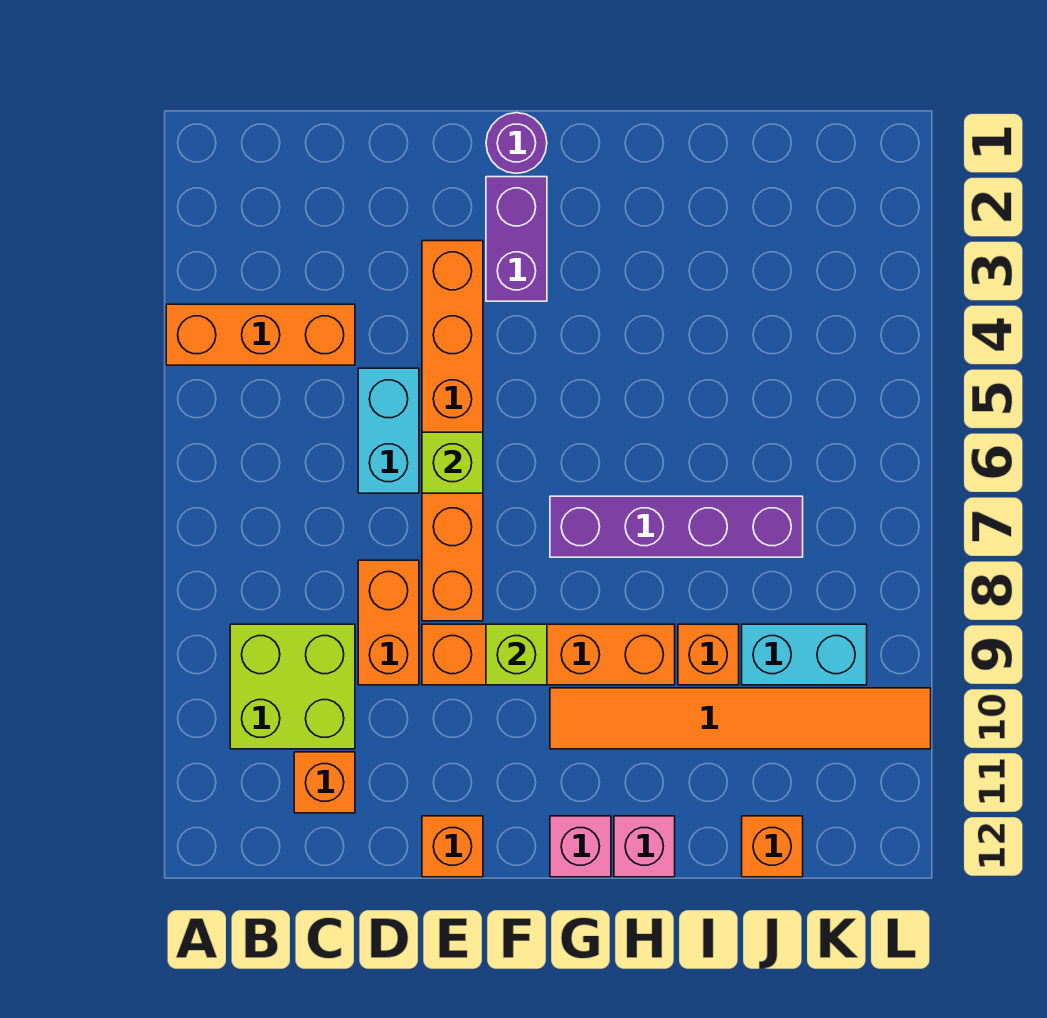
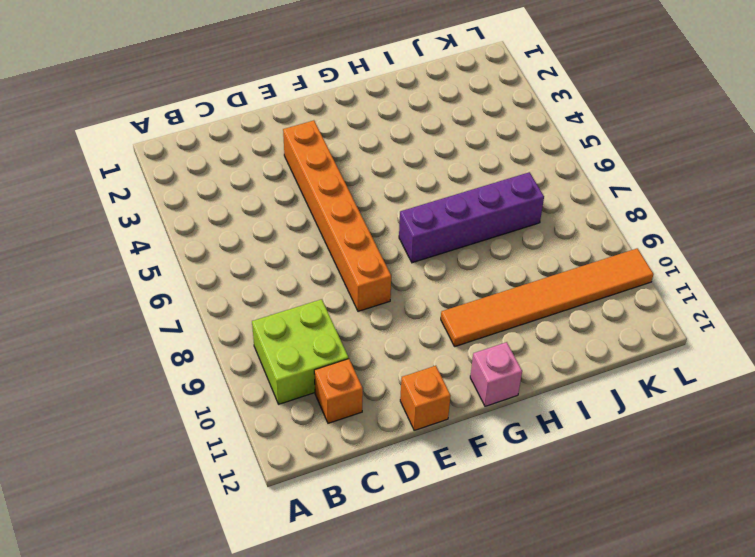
none -> orange 1x3 brick [166,304,355,365]
none -> cyan 1x2 brick [358,368,419,493]
none -> orange 1x2 brick [358,560,419,685]

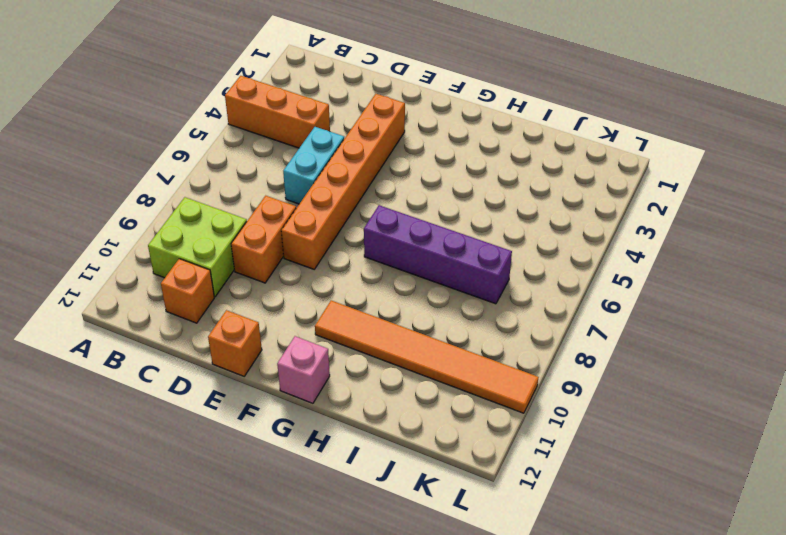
none -> orange 1x4 brick [422,624,675,685]
none -> purple 1x1 round brick [486,113,547,173]
none -> purple 1x2 brick [486,177,547,301]

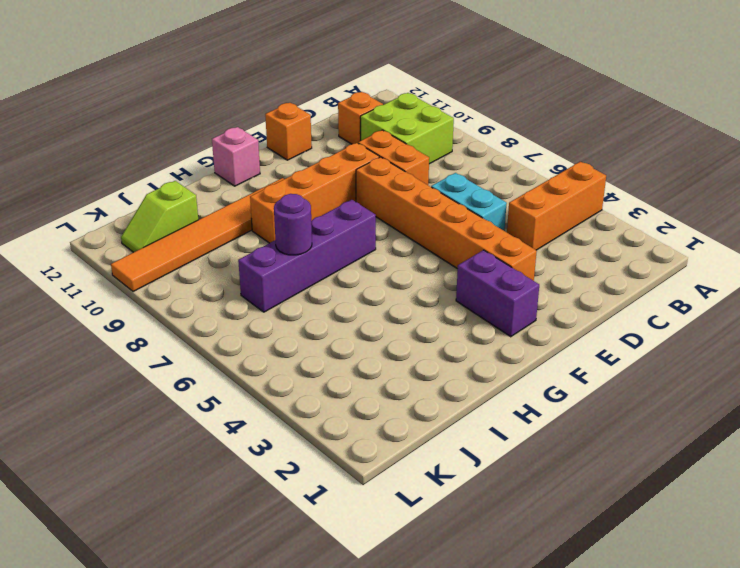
purple 1x1 round brick [274,194,312,255] -> purple 1x1 round brick moved to [486,113,547,173]
lime 1x2 slope [121,181,198,252] -> none
none -> pink 1x1 brick [614,816,675,877]
none -> orange 1x1 brick [678,624,739,685]
none -> cyan 1x2 brick [742,624,867,685]

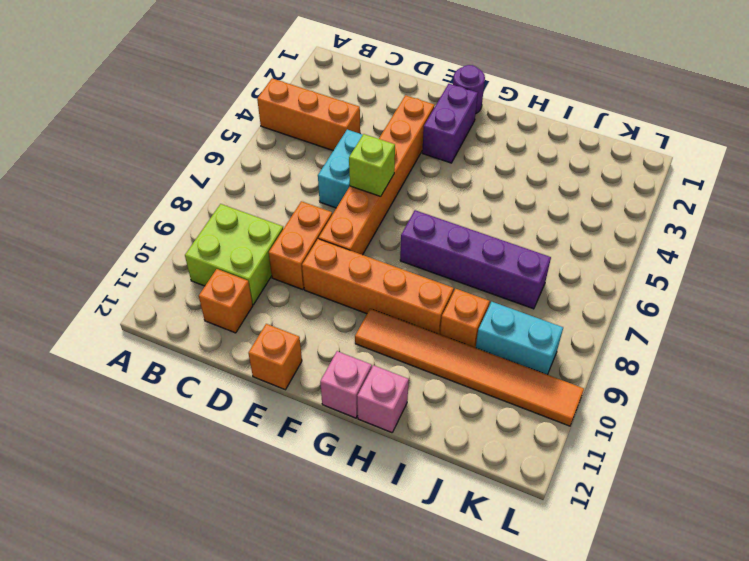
none -> orange 1x1 brick [742,816,803,877]
none -> lime 1x1 brick [486,624,547,685]

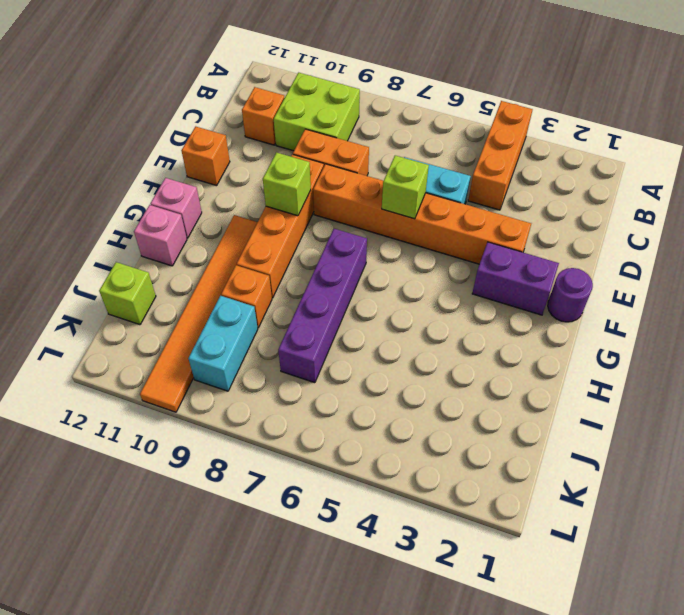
lime 1x1 brick [99,262,156,325] -> orange 1x1 brick [742,816,803,877]

